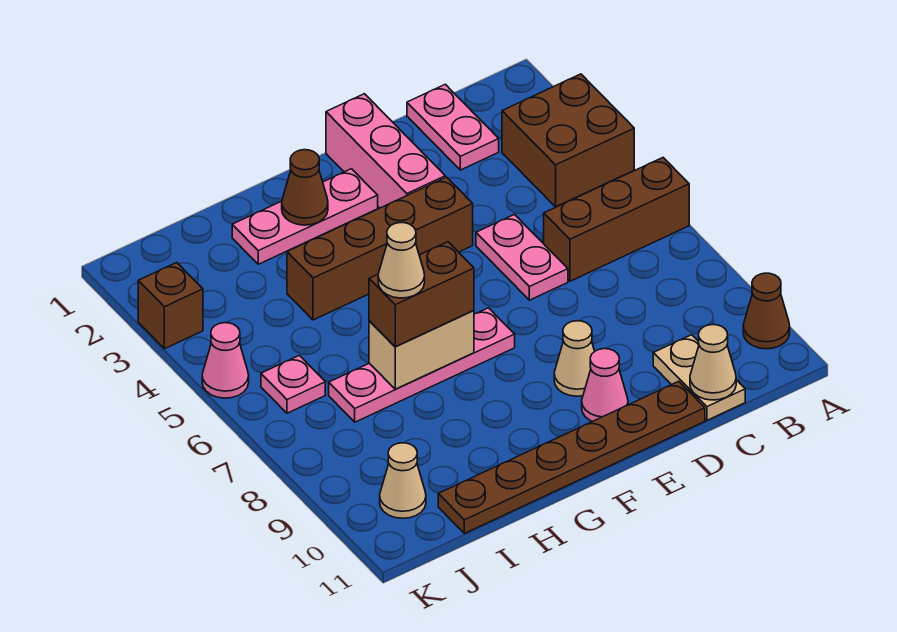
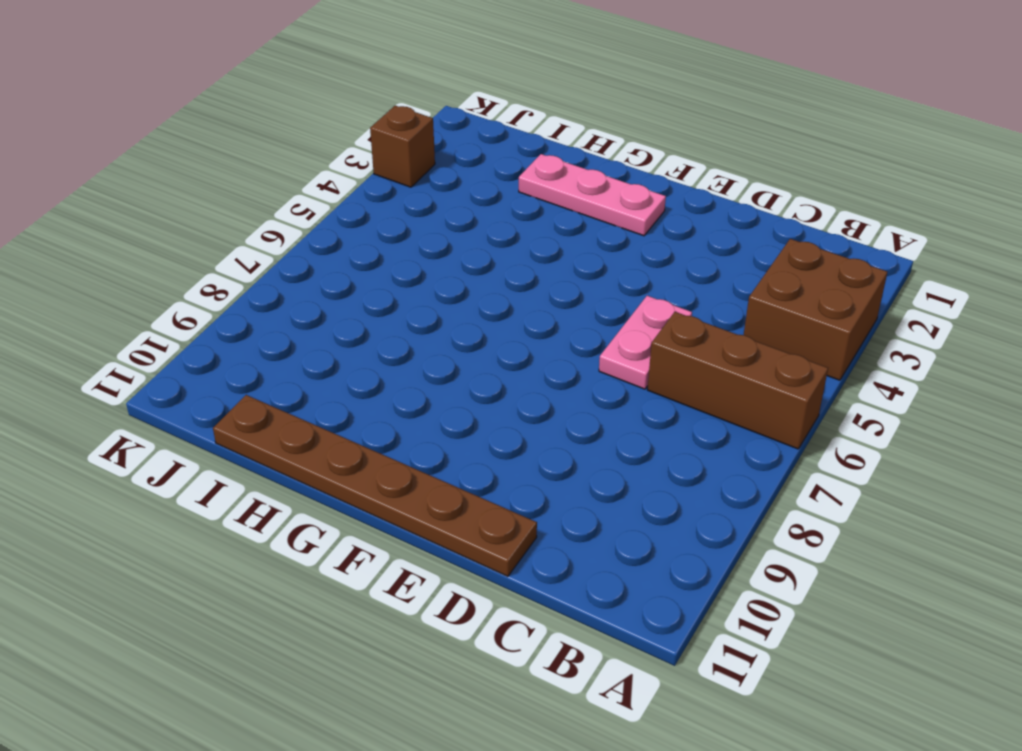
none -> brown 1x1 cone [743,273,790,349]
none -> pink 1x2 plate [407,84,499,170]
none -> tan 1x2 plate [653,335,745,420]

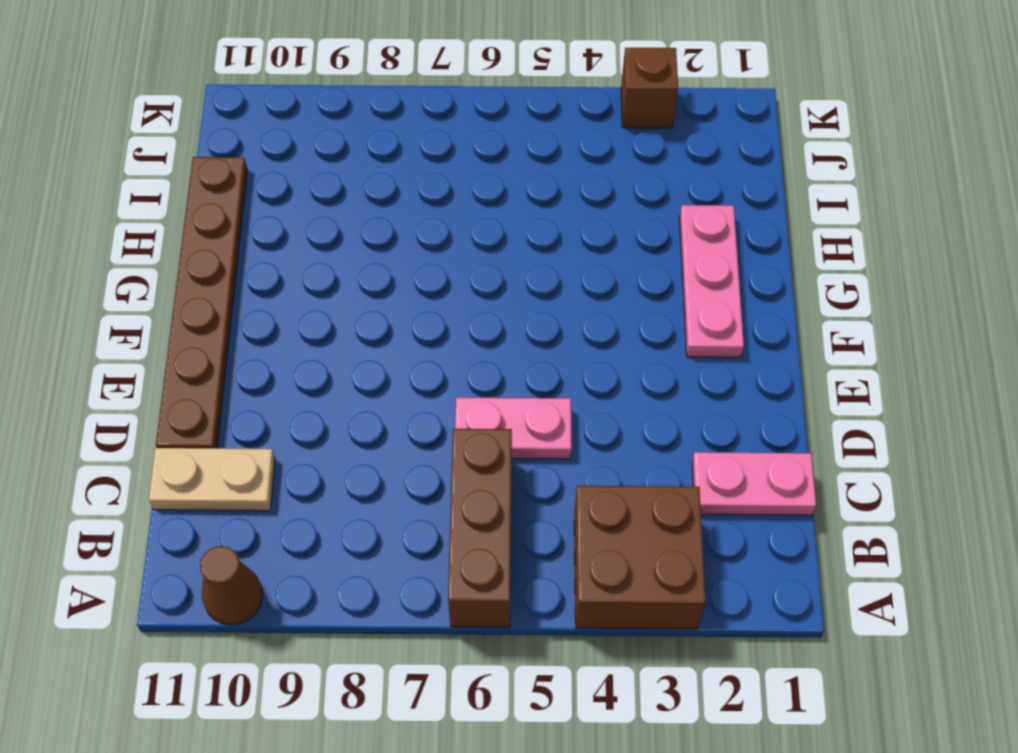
none -> pink 1x3 brick [326,94,445,208]
none -> brown 1x4 brick [287,177,473,320]
none -> tan 1x1 cone [554,321,595,396]

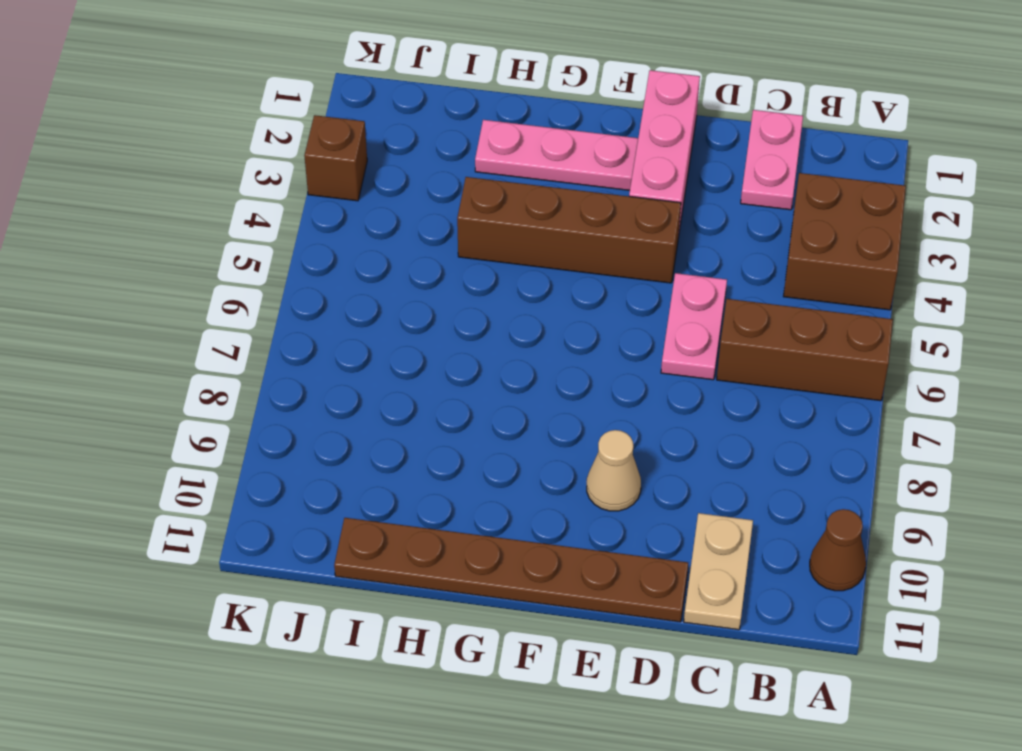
none -> pink 1x1 cone [582,349,628,422]
none -> pink 1x4 plate [329,308,515,422]
none -> pink 1x1 plate [261,355,325,413]

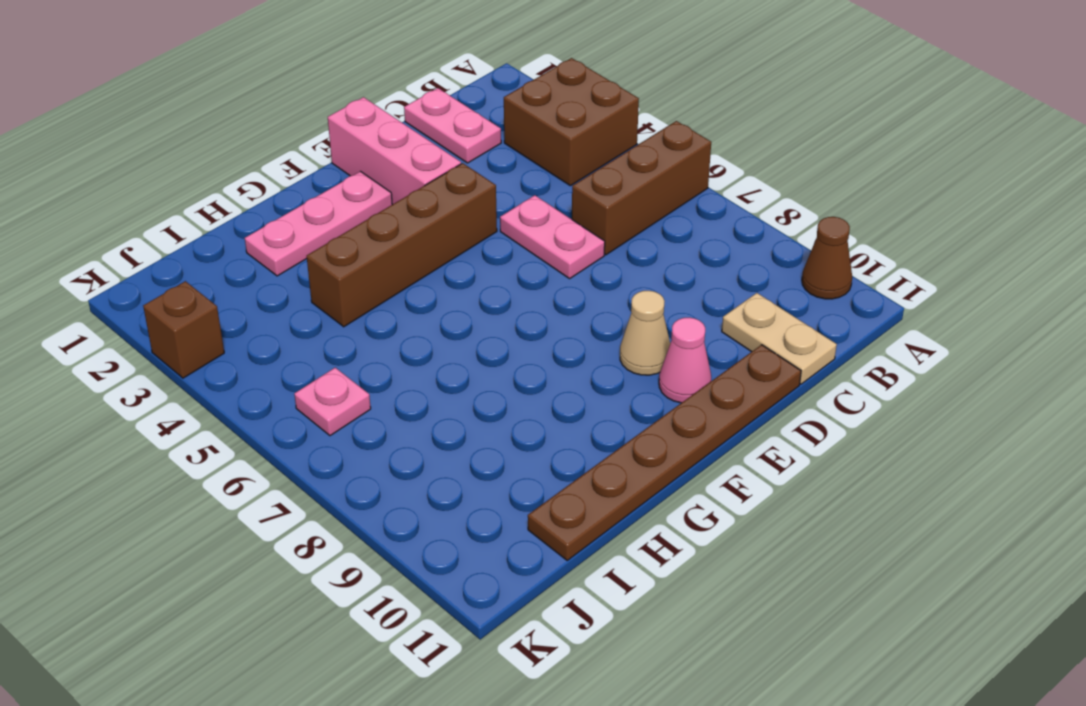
none -> pink 1x4 plate [329,308,515,422]
none -> tan 1x1 cone [380,443,426,518]
none -> pink 1x1 cone [202,323,249,398]

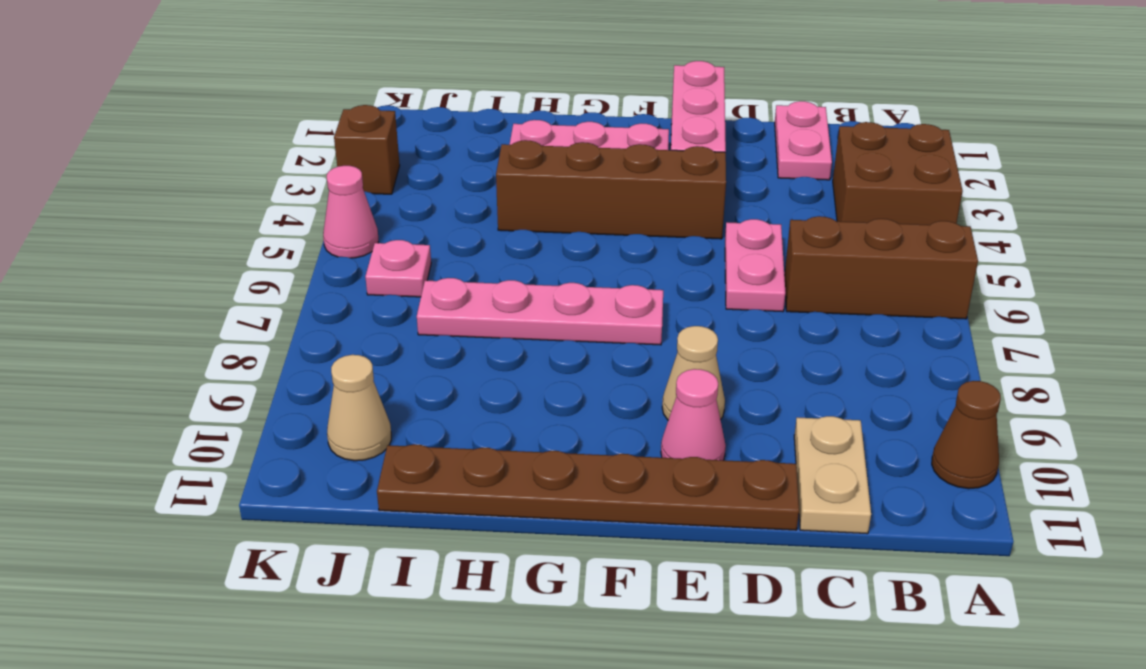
none -> tan 1x1 cone [690,325,736,400]
none -> brown 1x1 cone [282,150,328,225]
none -> tan 1x2 brick [369,311,474,389]

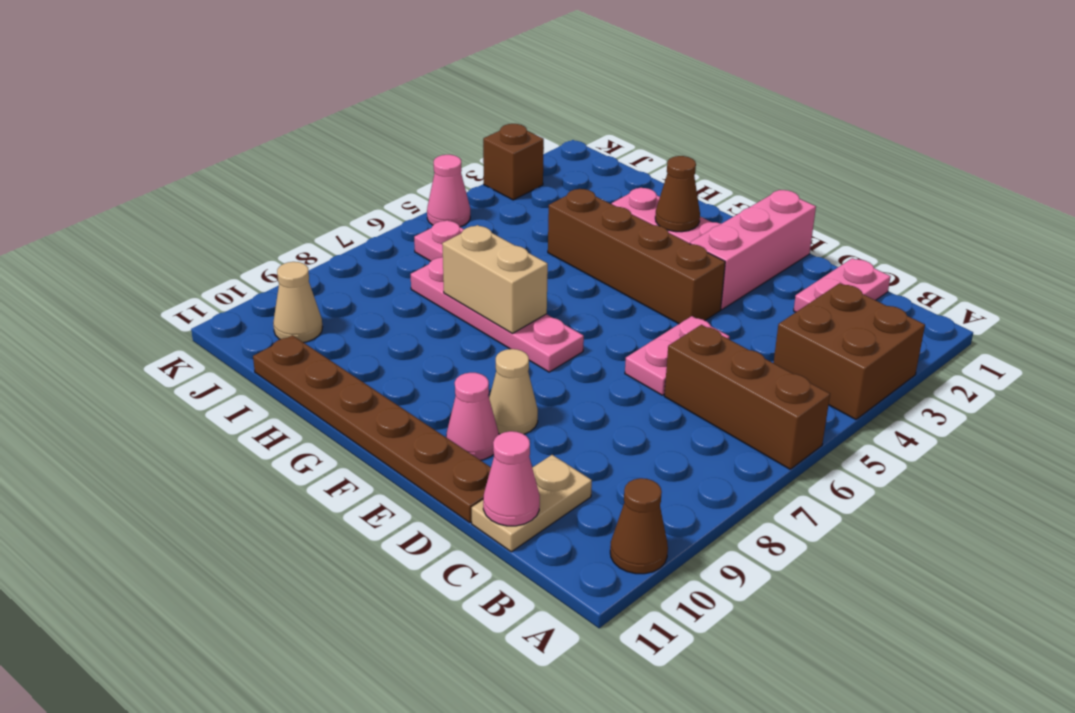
pink 1x1 cone [483,431,540,526] -> tan 1x1 cone [690,325,736,400]
none -> brown 1x2 brick [369,242,474,347]
none -> tan 1x1 cone [378,223,425,298]

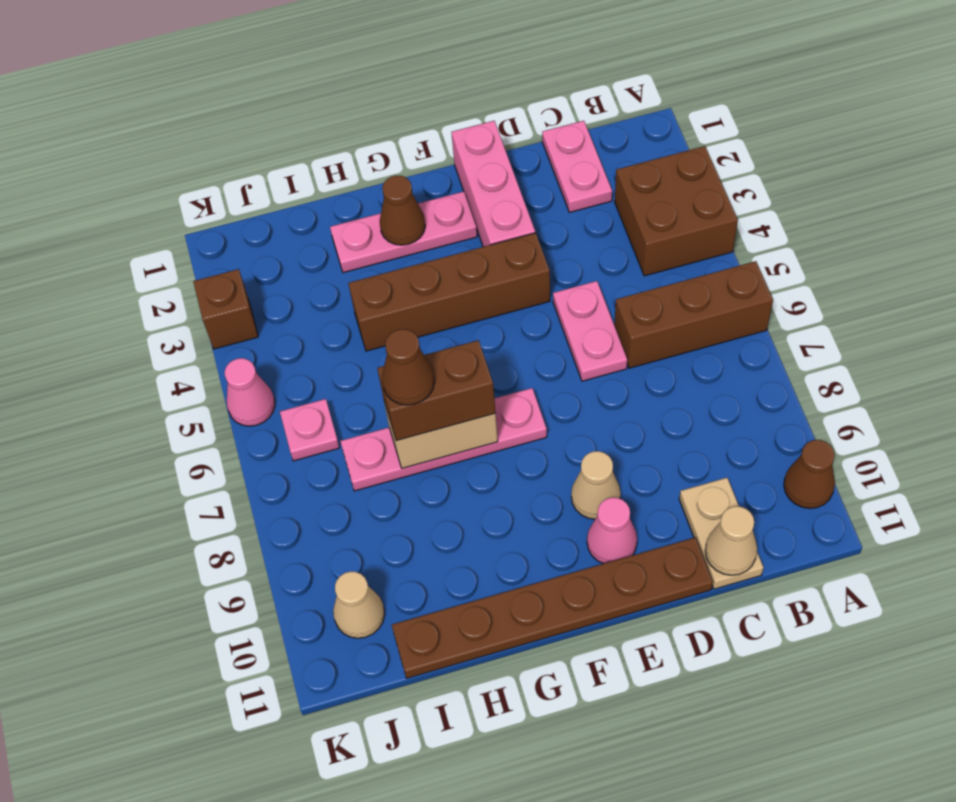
brown 1x1 cone [382,329,435,405] -> tan 1x1 cone [378,223,425,298]

